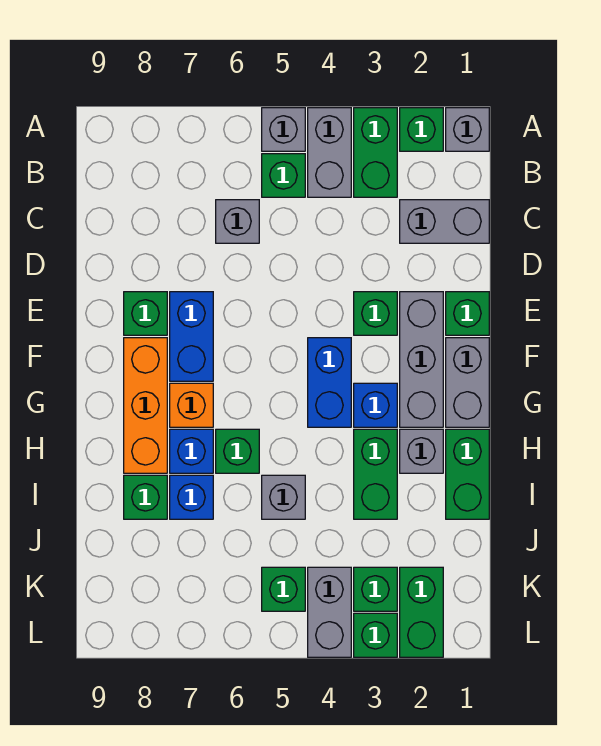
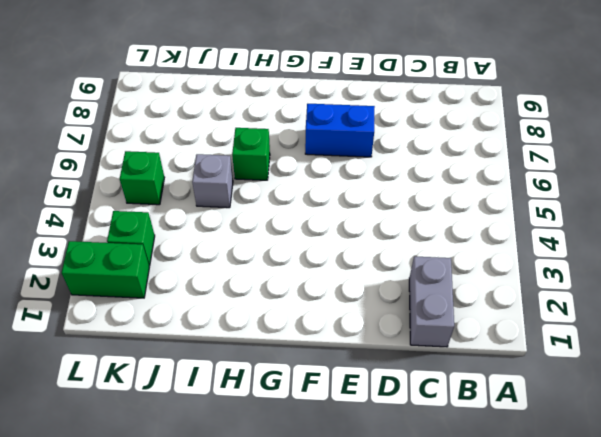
none -> grey 1x1 brick [446,108,489,151]
none -> green 1x1 brick [400,108,443,151]
none -> green 1x2 brick [354,108,397,197]
none -> grey 1x2 brick [308,108,351,197]

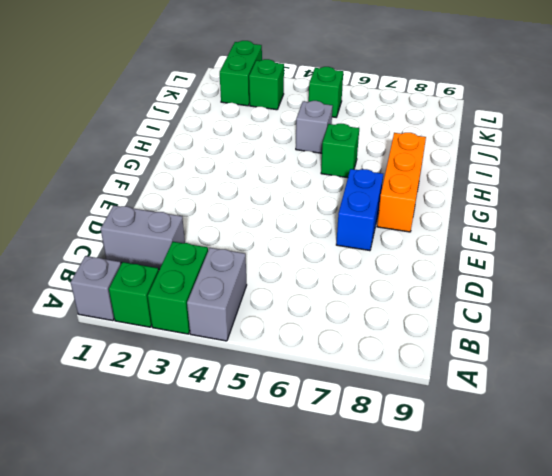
none -> grey 1x1 brick [262,108,305,151]
none -> green 1x1 brick [262,154,305,197]
none -> grey 1x1 brick [216,200,259,243]
none -> green 1x1 brick [446,292,489,335]

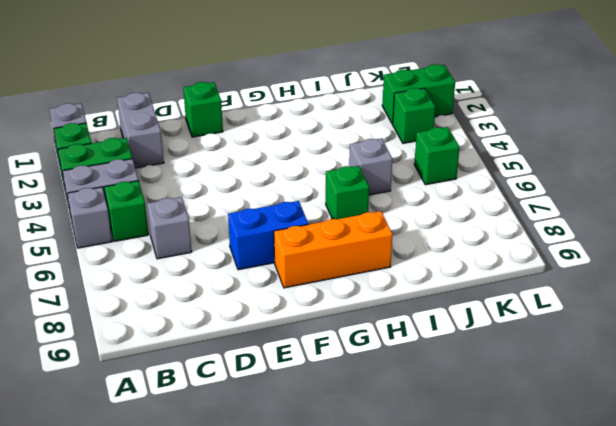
none -> grey 1x3 brick [400,292,443,427]
none -> green 1x1 brick [354,292,397,335]
none -> green 1x1 brick [124,292,167,335]
none -> grey 1x2 brick [446,338,489,427]

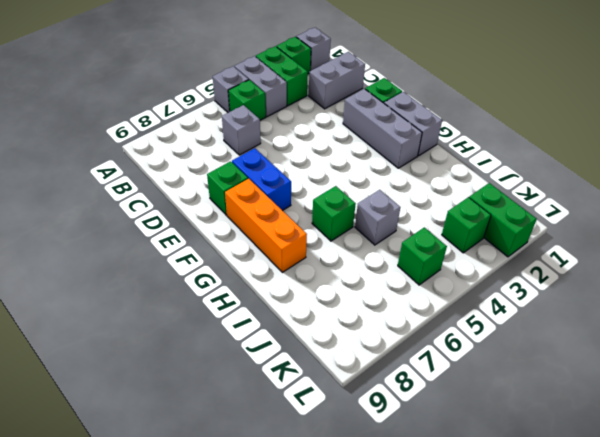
none -> green 1x1 brick [354,292,397,335]
none -> blue 1x2 brick [308,338,351,427]
none -> blue 1x1 brick [354,383,397,427]
none -> orange 1x1 brick [170,383,213,427]

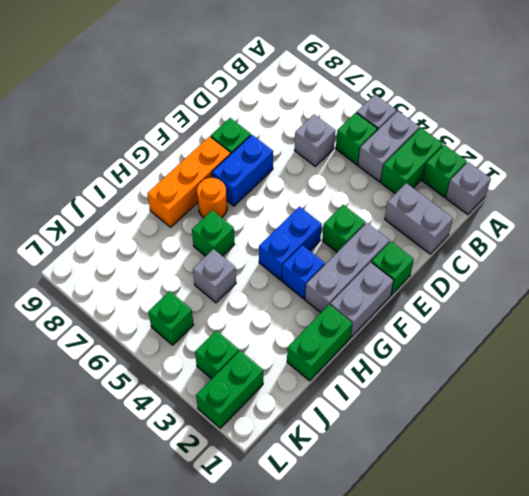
orange 1x1 round brick [197,178,227,218] -> orange 1x1 brick [170,383,213,427]
none -> grey 1x1 brick [400,429,443,473]
none -> green 1x2 brick [354,429,397,519]
none -> blue 1x1 brick [170,429,213,473]
none -> blue 1x1 brick [170,475,213,519]

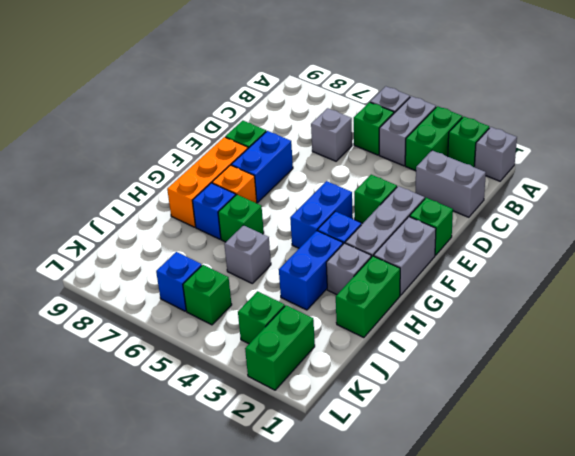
blue 1x2 brick [279,231,343,310] -> green 1x2 brick [354,429,397,519]
blue 1x1 brick [156,252,202,311] -> blue 1x1 brick moved to [170,475,213,519]
none -> green 1x1 brick [124,475,167,519]
none -> grey 1x2 brick [308,567,351,657]
none -> green 1x1 brick [354,613,397,657]

